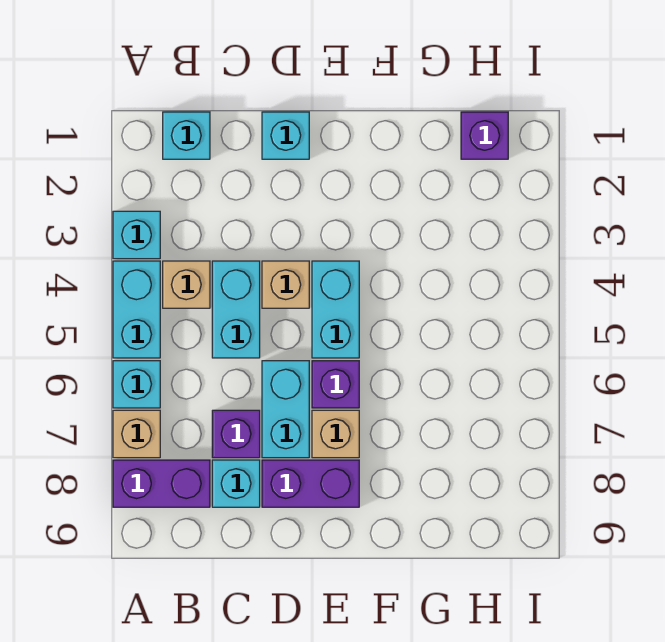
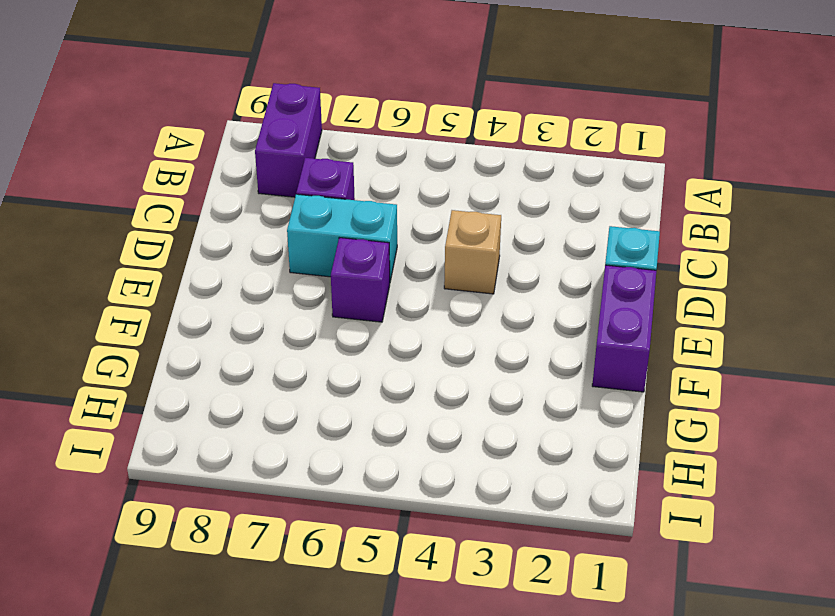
purple 1x2 brick [592,265,657,392] -> purple 1x2 brick moved to [262,460,359,507]
none -> cyan 1x1 brick [113,211,160,259]
none -> cyan 1x2 brick [113,261,160,358]
none -> cyan 1x1 brick [113,361,160,408]

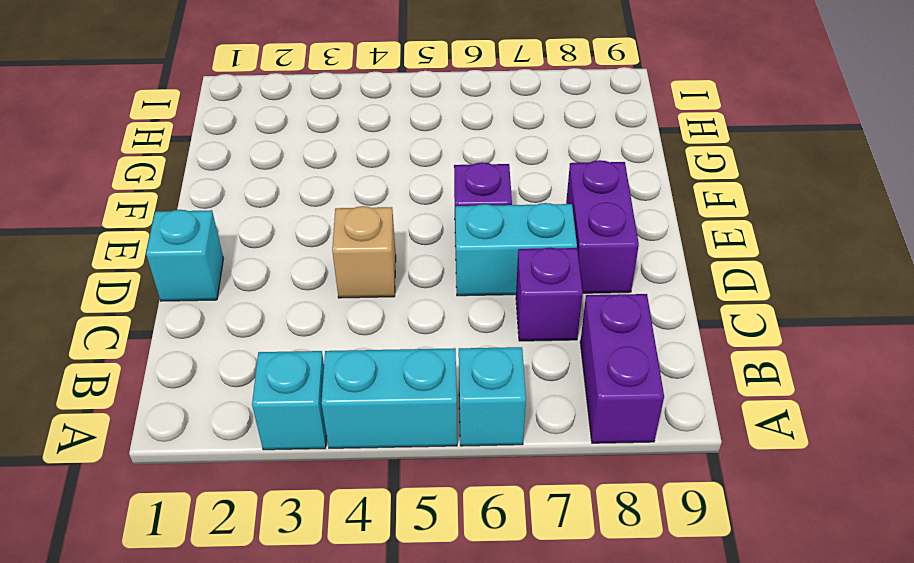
none -> tan 1x1 brick [113,410,160,458]
none -> cyan 1x1 brick [163,112,210,159]
none -> tan 1x1 brick [163,261,210,308]

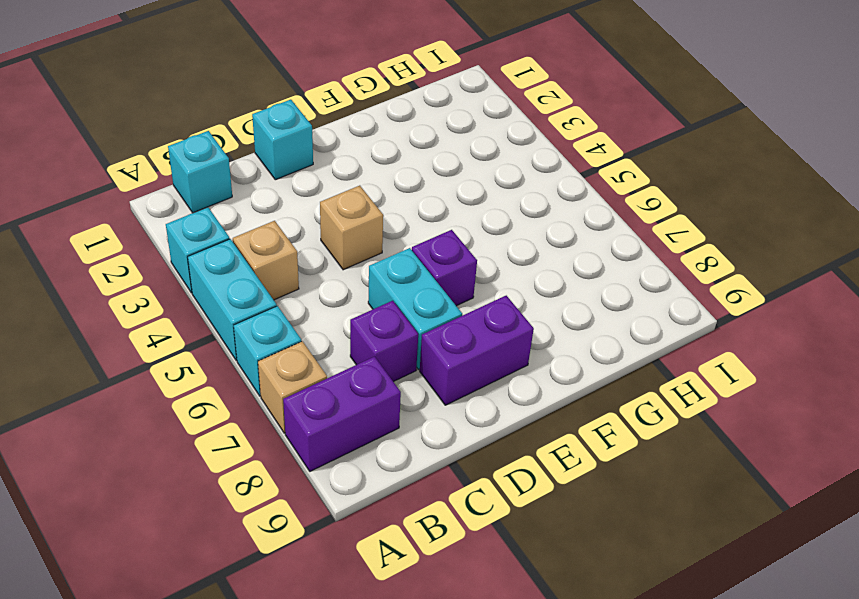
none -> cyan 1x2 brick [212,261,260,358]
none -> cyan 1x1 brick [212,460,260,507]
none -> cyan 1x2 brick [312,261,359,358]

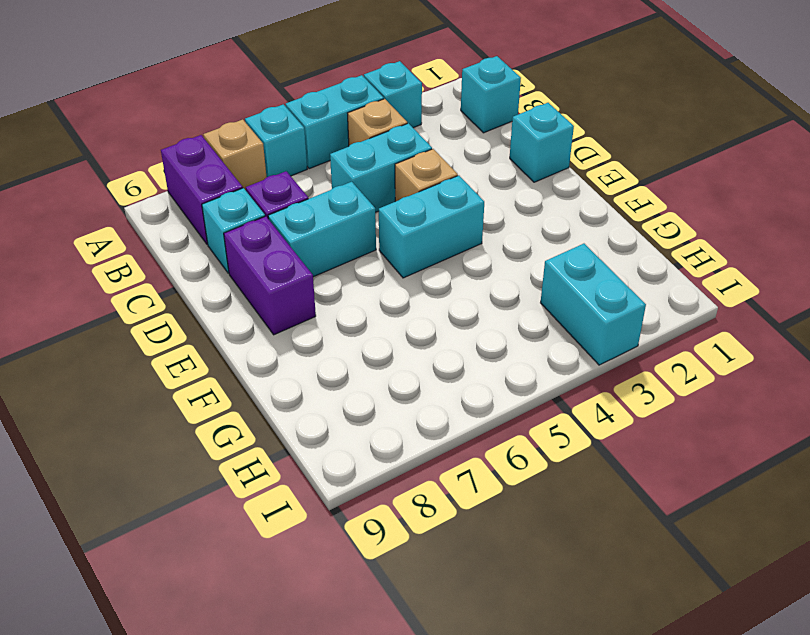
cyan 1x2 brick [541,243,646,365] -> none
none -> purple 1x1 brick [312,361,359,408]
none -> tan 1x1 brick [312,410,359,458]
none -> purple 1x1 brick [461,112,508,159]

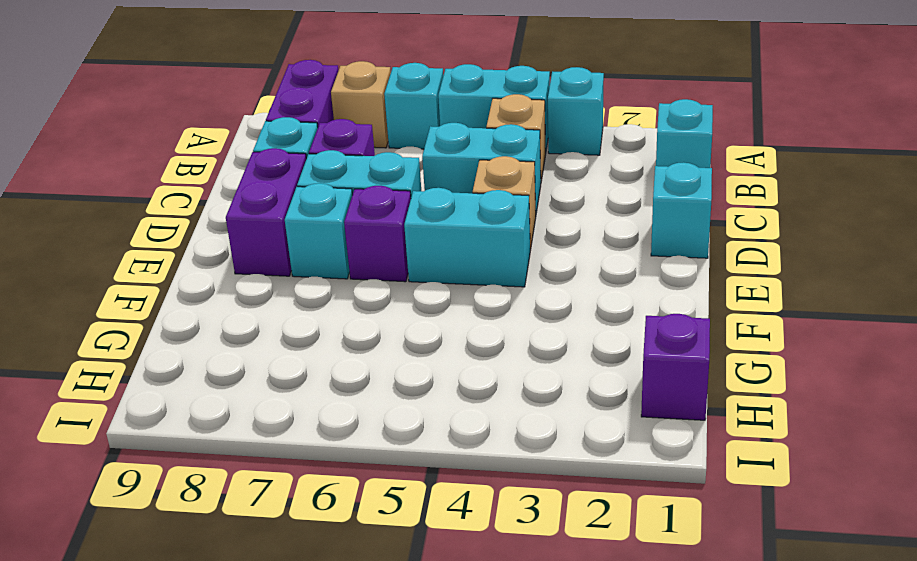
cyan 1x1 brick [285,183,352,279] -> tan 1x1 brick [312,410,359,458]

